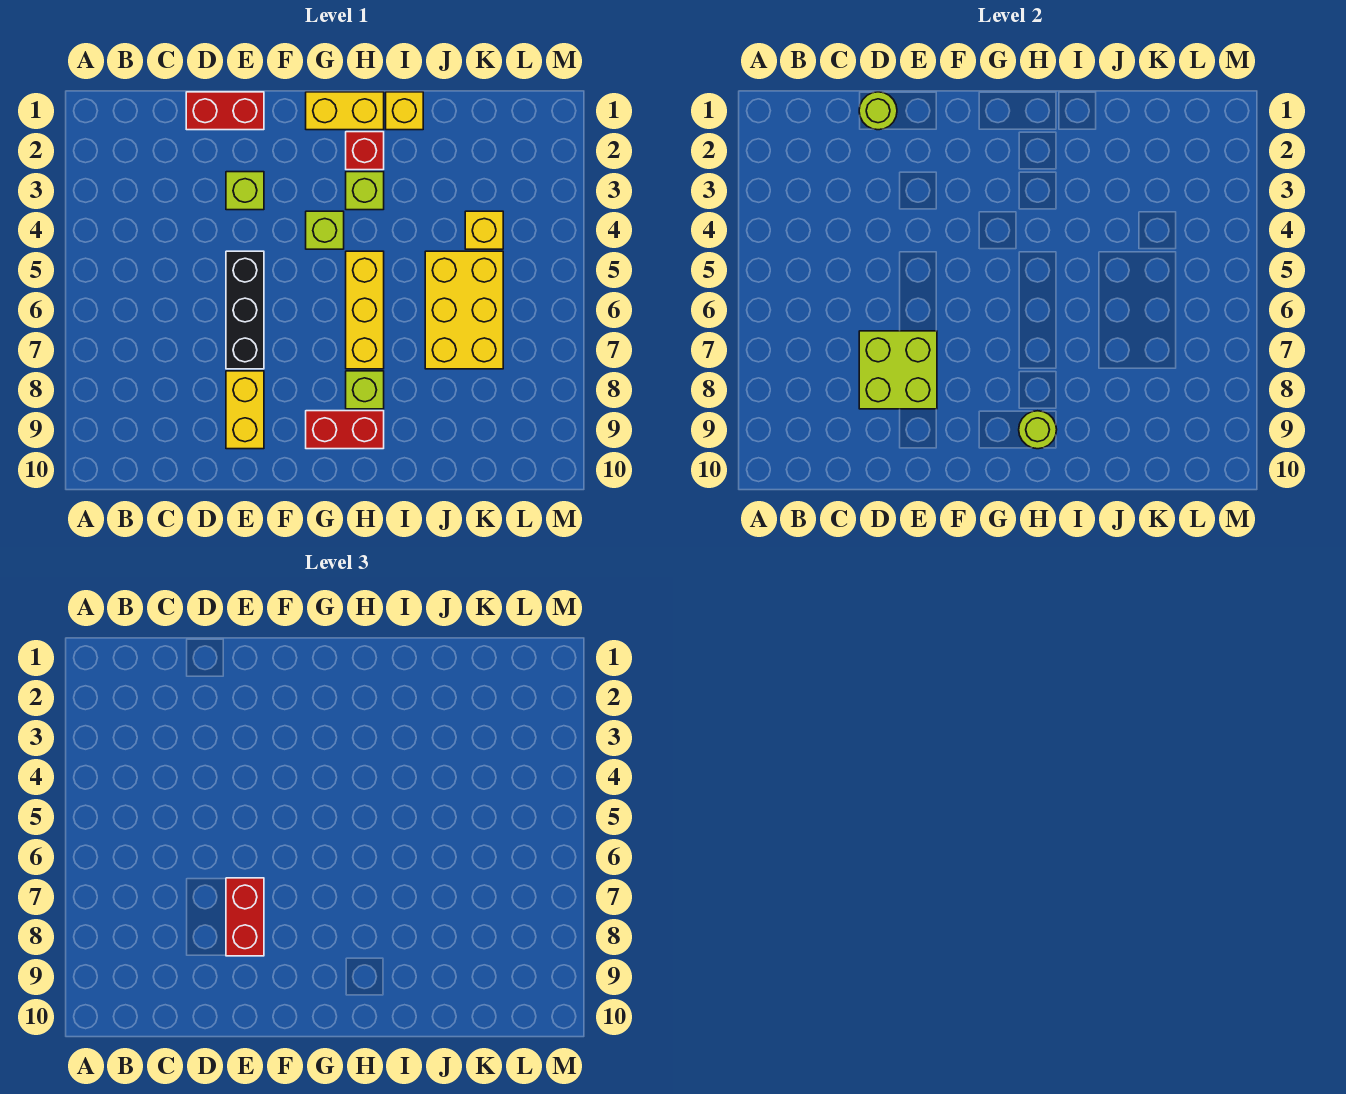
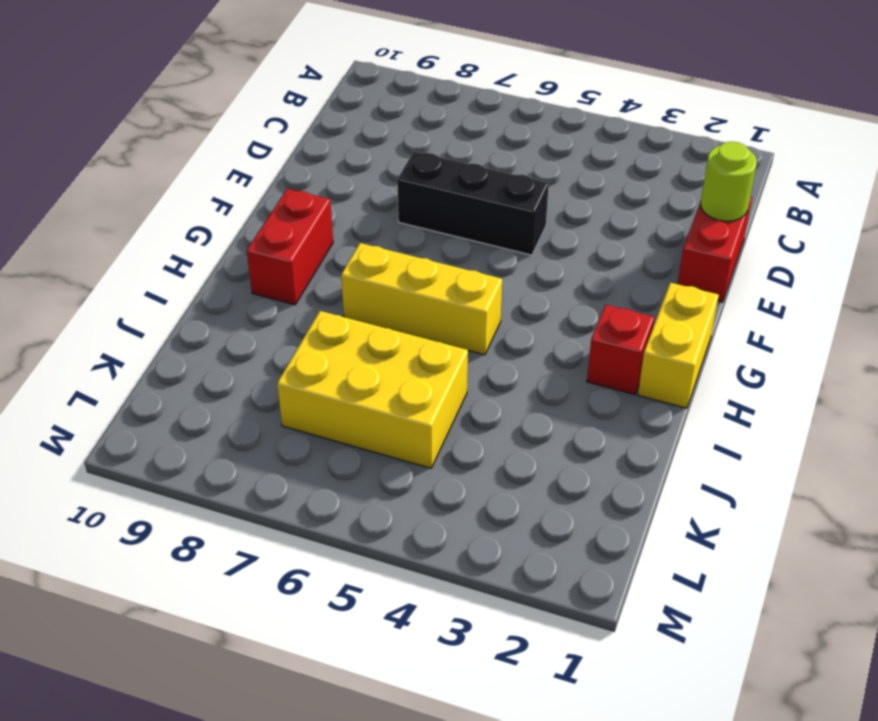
none -> lime 1x1 brick [226,172,264,210]
none -> yellow 1x2 brick [226,371,264,449]
none -> lime 1x1 brick [306,211,344,249]

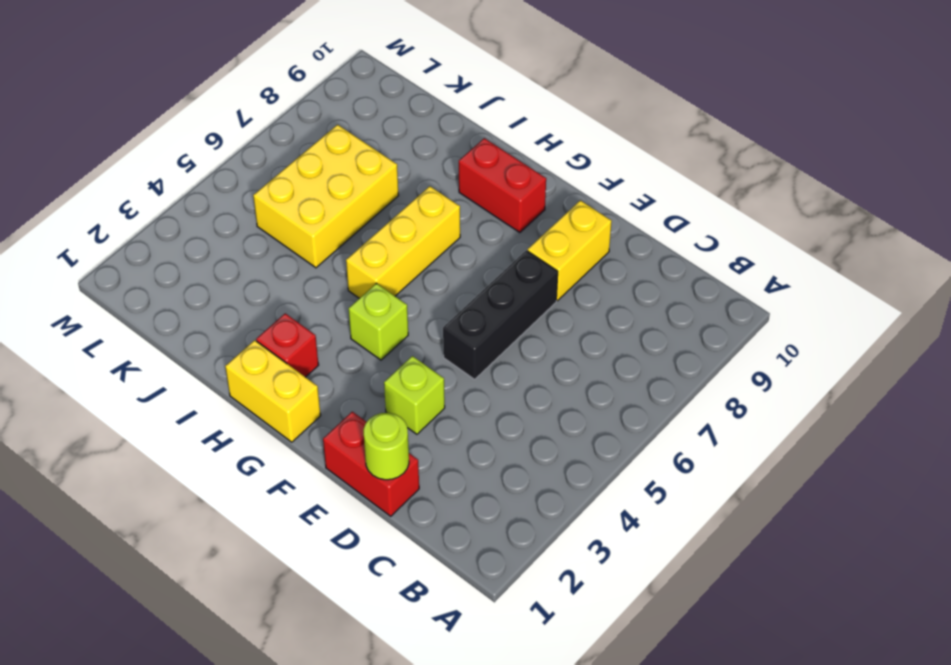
none -> lime 1x1 brick [346,172,384,210]
none -> lime 1x1 brick [346,371,384,409]
none -> yellow 1x1 brick [386,92,423,130]

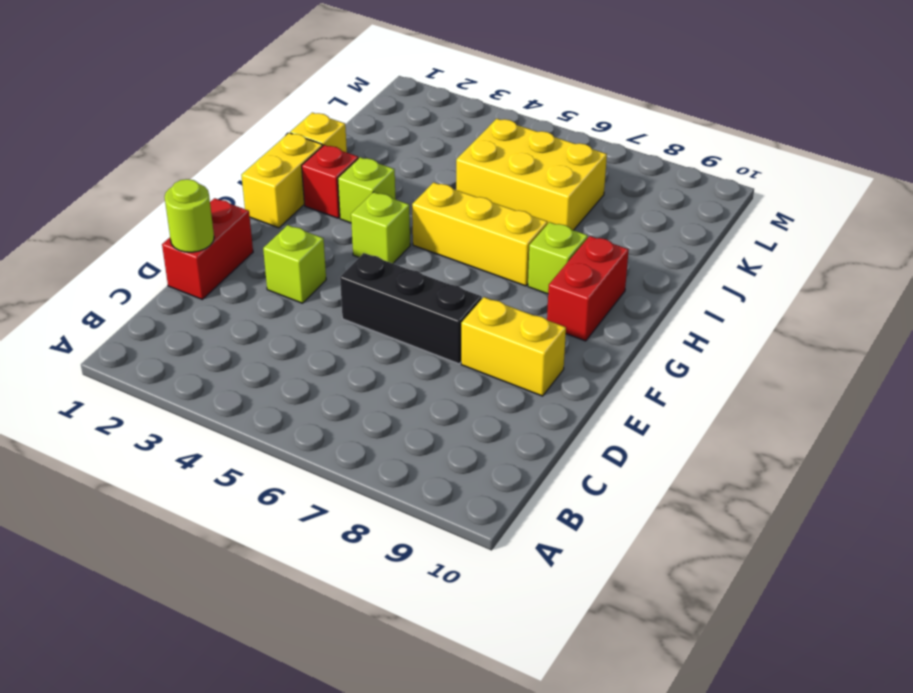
none -> yellow 1x1 brick [465,211,503,249]
none -> lime 2x2 brick [859,331,937,409]
none -> lime 1x1 round brick [1019,411,1057,449]

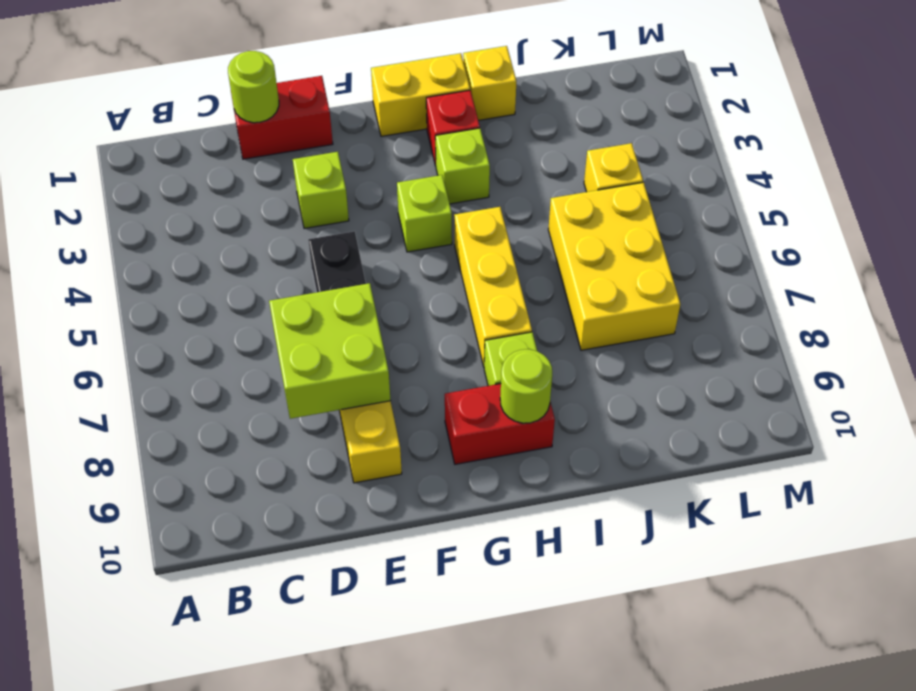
none -> red 1x2 brick [226,878,264,956]

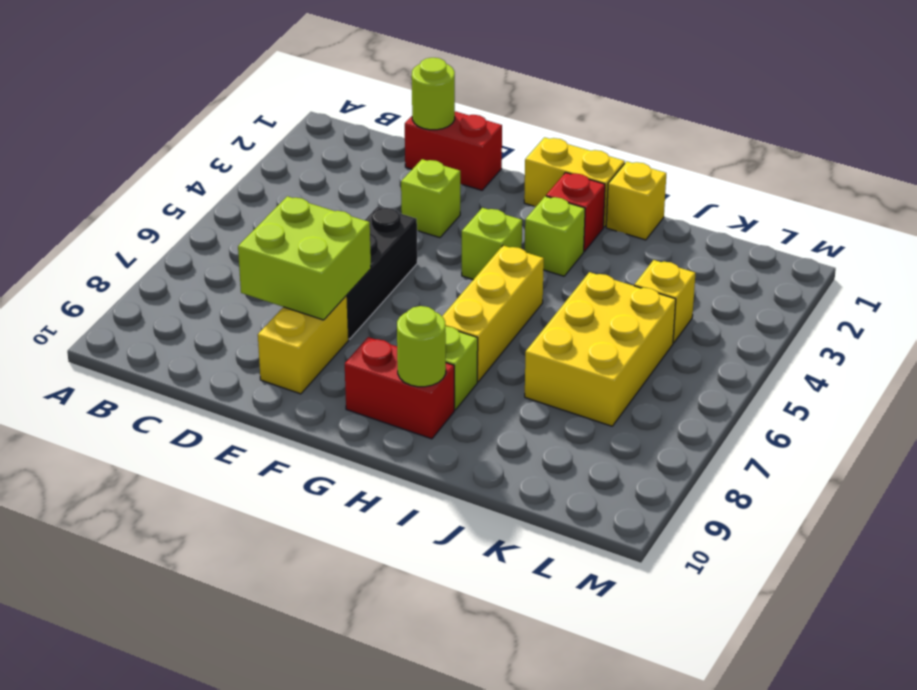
none -> red 1x2 brick [226,878,264,956]

